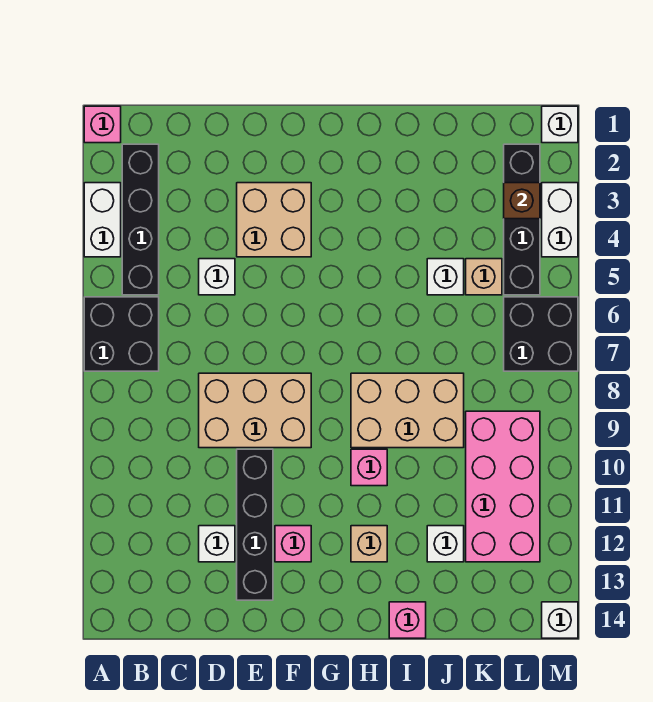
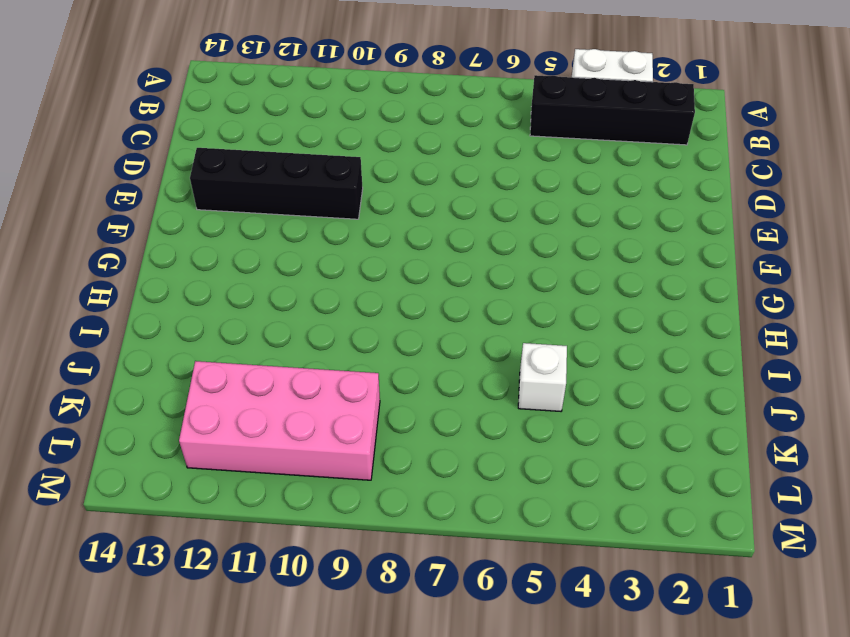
none -> pink 1x1 brick [84,106,121,143]
none -> black 2x2 brick [84,297,159,371]
none -> white 1x1 brick [199,259,235,295]

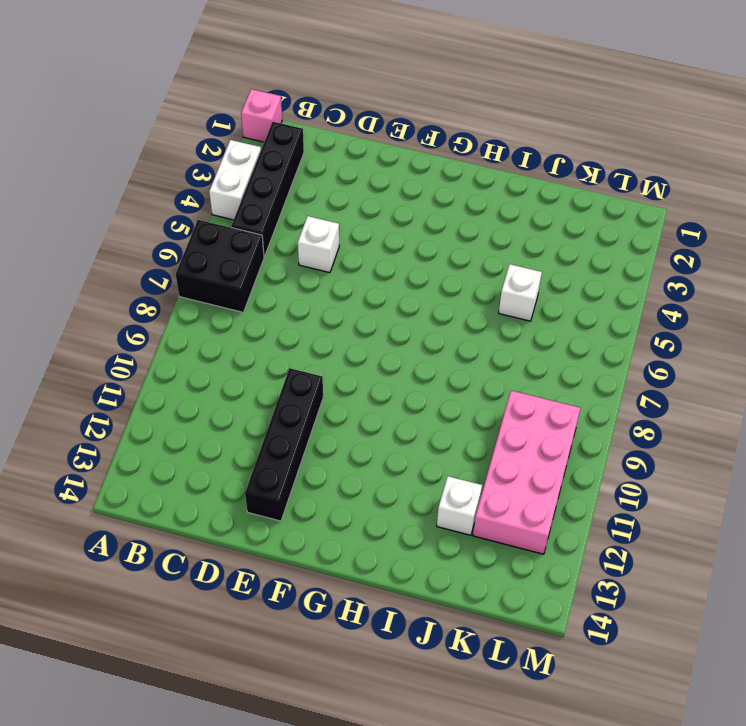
none -> tan 2x3 brick [199,373,311,448]
none -> white 1x1 brick [199,526,235,562]
none -> tan 2x2 brick [237,183,311,257]

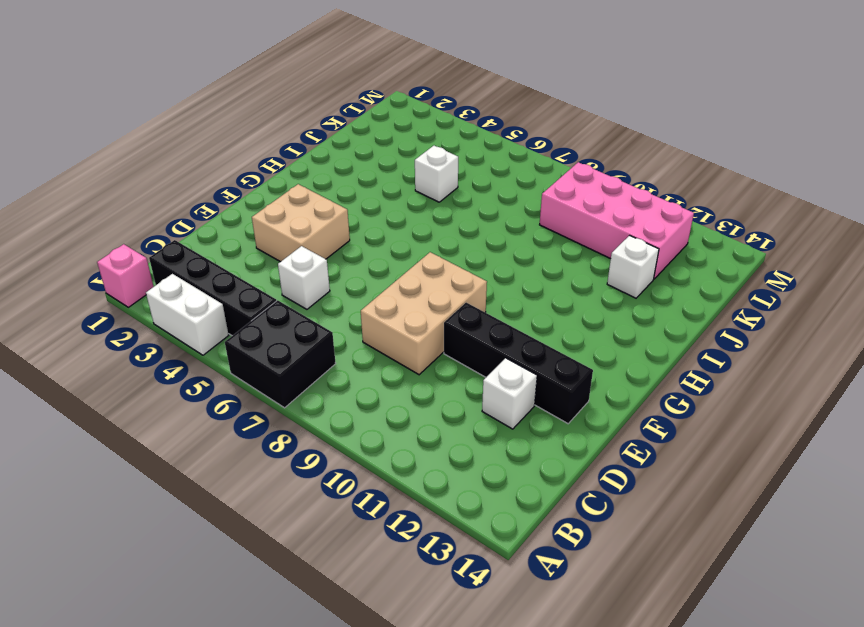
none -> pink 1x1 brick [275,526,311,562]
none -> tan 2x3 brick [351,373,464,448]
none -> pink 1x1 brick [351,449,387,486]

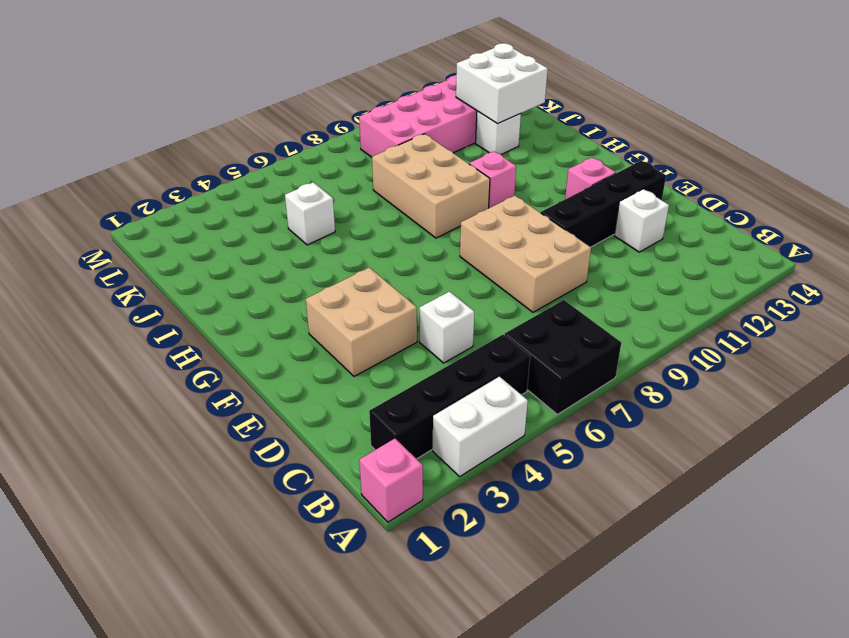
white 2x2 brick [456,43,548,123] -> none
none -> tan 1x1 brick [351,526,387,562]
none -> pink 1x1 brick [389,602,426,638]
none -> tan 1x1 brick [466,259,502,295]

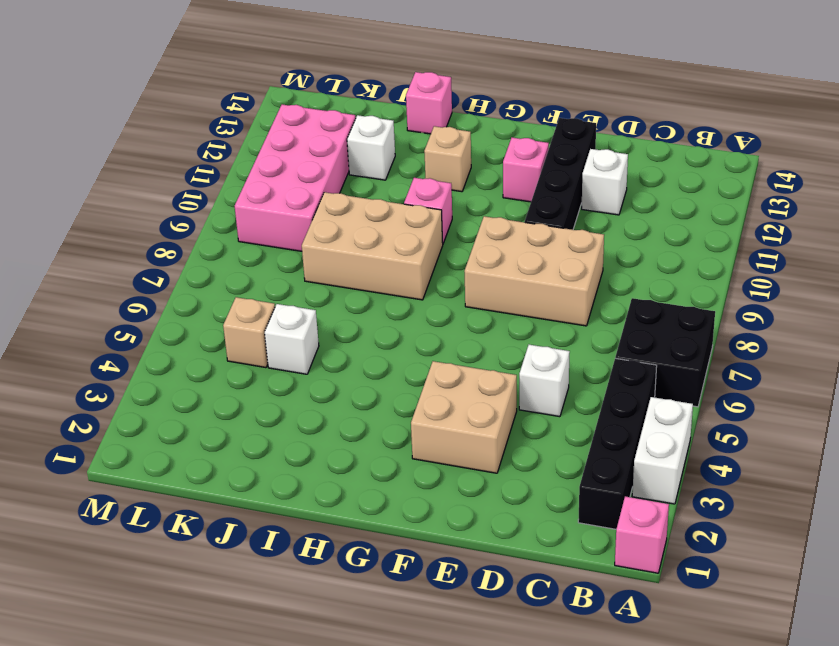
none -> black 1x4 brick [504,144,540,295]
none -> black 2x2 brick [504,297,578,371]
none -> white 1x1 brick [542,106,578,143]

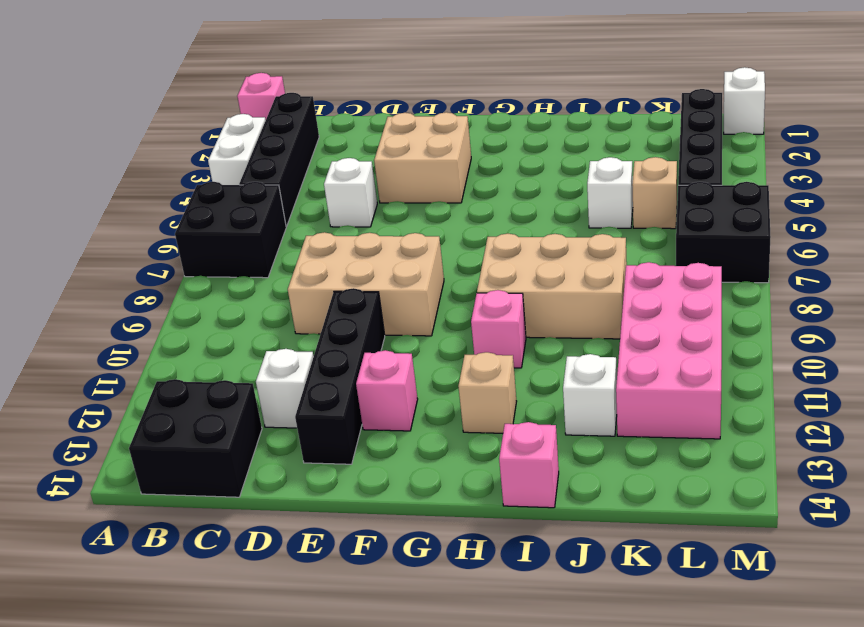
black 2x2 brick [129,379,262,497] -> none
none -> white 1x2 brick [542,183,578,257]
none -> white 1x1 brick [542,602,578,638]
none -> brown 1x1 brick [504,183,540,219]

